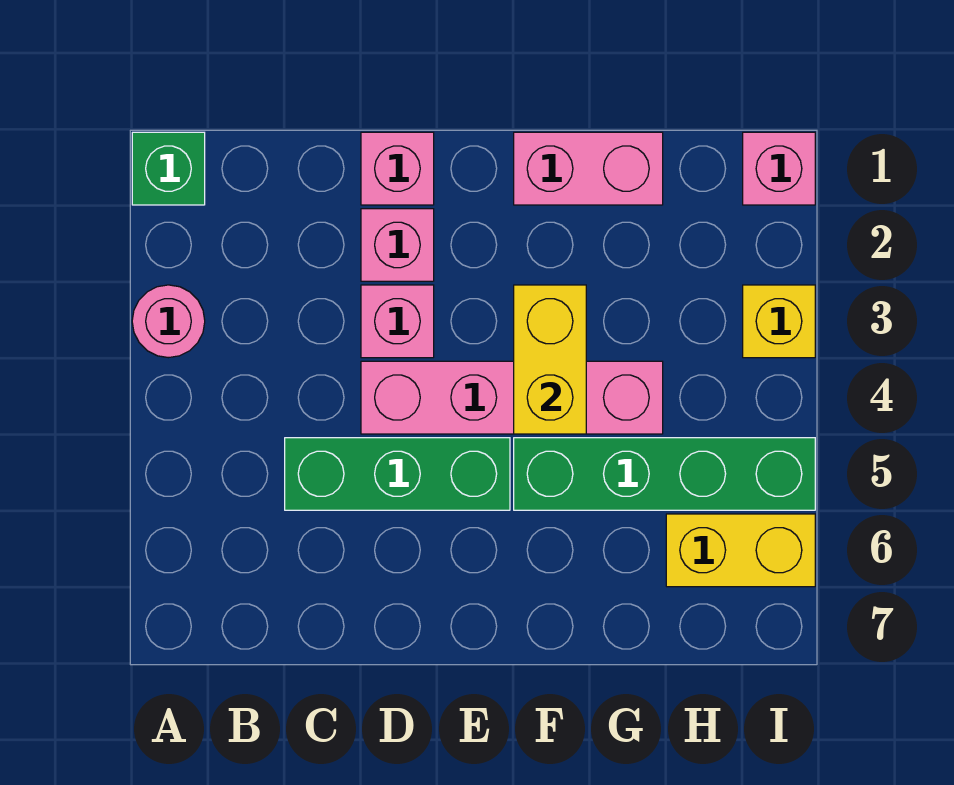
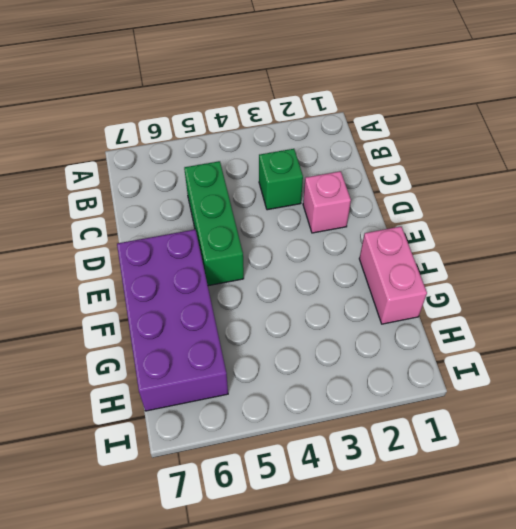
green 1x1 brick [259,149,303,210] -> green 1x1 brick moved to [132,132,205,205]
purple 2x4 brick [117,230,228,411] -> yellow 1x2 brick [666,514,815,587]
none -> pink 1x1 round brick [132,285,205,358]
none -> pink 1x1 brick [361,132,434,205]
none -> pink 1x1 brick [361,285,434,358]

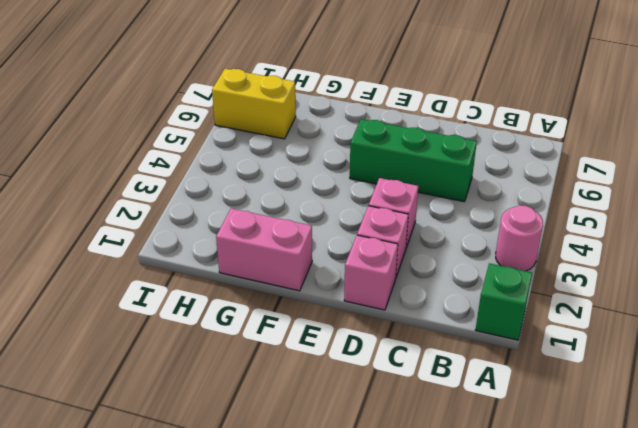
none -> pink 1x4 brick [361,361,663,434]
none -> green 1x4 brick [514,438,815,510]
none -> pink 1x1 brick [743,132,815,205]

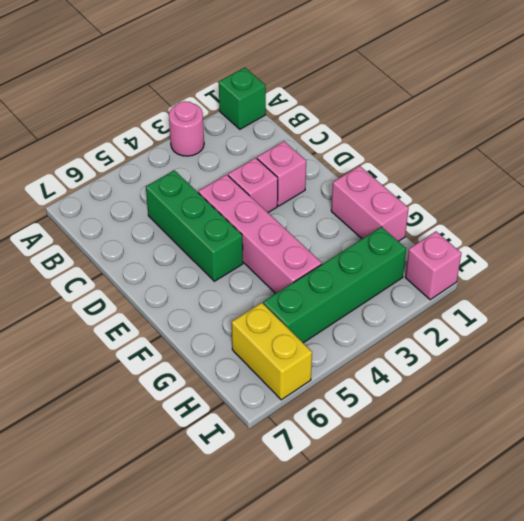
green 1x4 brick [263,227,406,343] -> green 1x4 brick turned to [514,438,815,510]
none -> pink 1x1 brick [361,132,434,205]
none -> yellow 1x1 brick [743,285,815,358]
none -> yellow 1x2 brick [514,285,586,434]

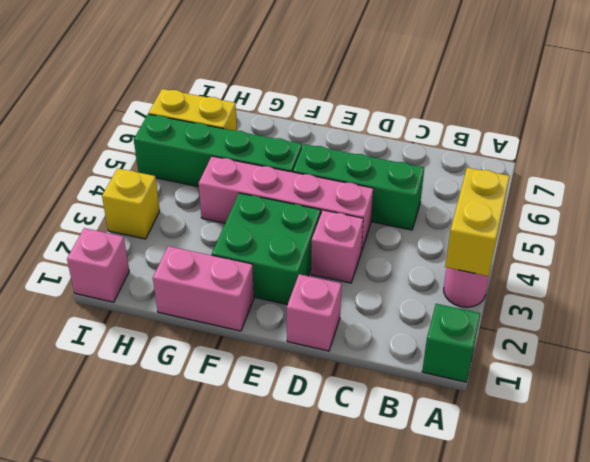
yellow 1x2 brick [445,168,510,276] -> yellow 1x2 brick moved to [514,285,586,434]
green 2x2 brick [212,193,321,305] -> none
none -> pink 1x1 brick [361,209,434,281]

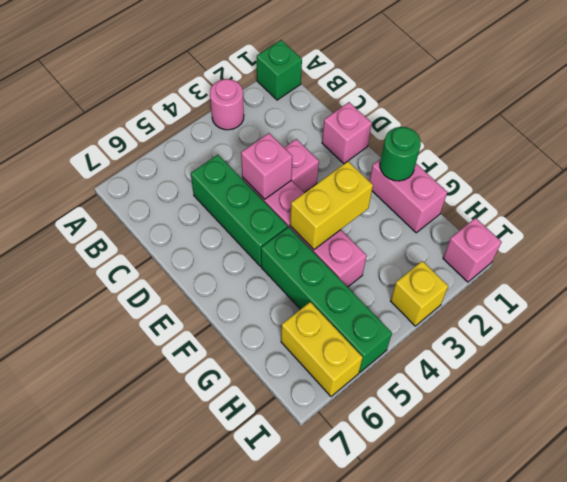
pink 1x1 brick [241,133,293,199] -> pink 1x1 brick moved to [361,209,434,281]
green 1x1 round brick [380,127,421,181] -> none

